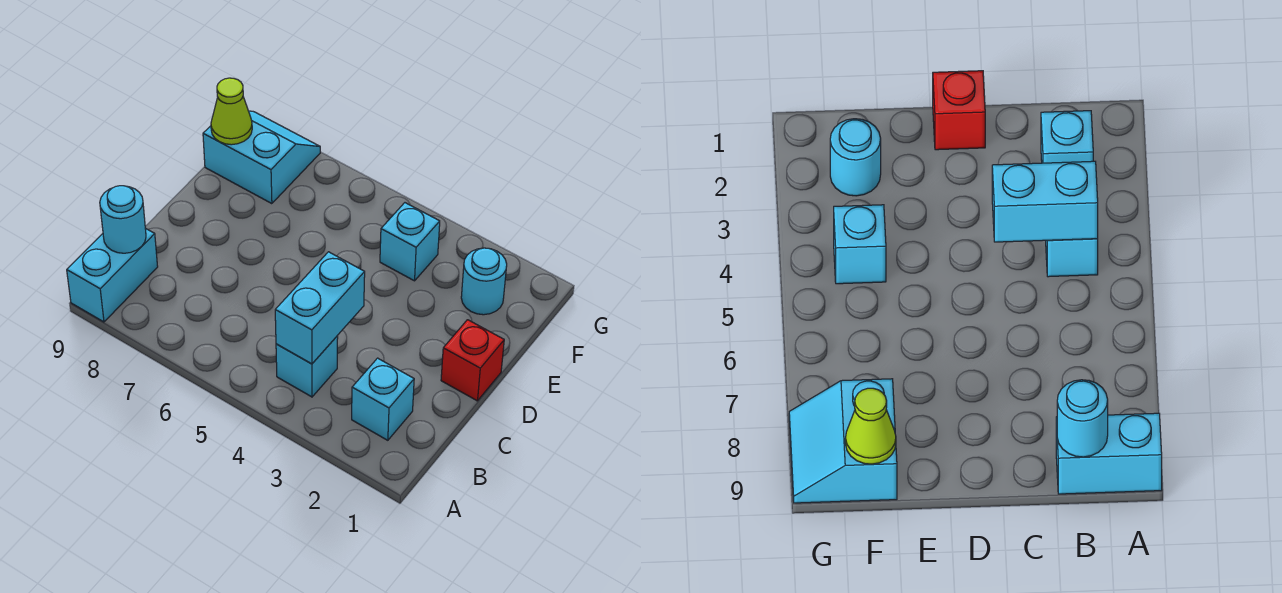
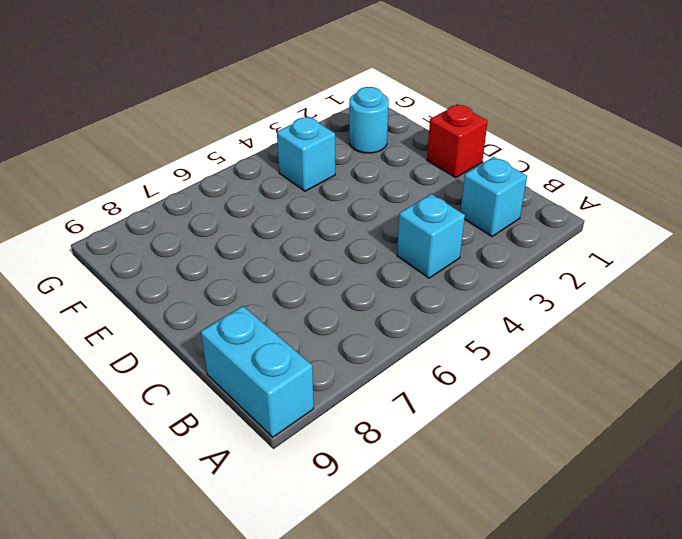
none -> cyan 2x2 slope [203,111,320,204]
none -> cyan 1x2 brick [275,252,365,364]

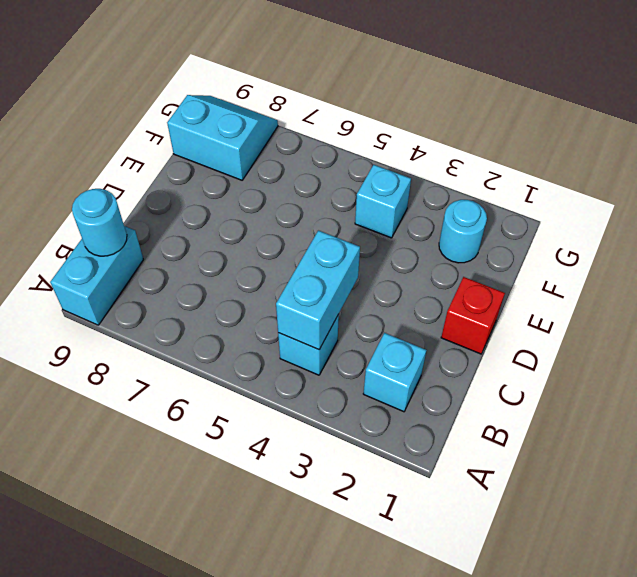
none -> lime 1x1 cone [211,78,252,145]

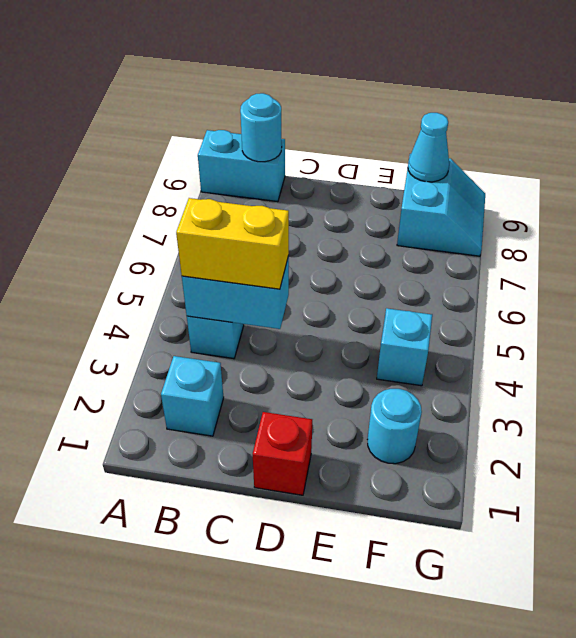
yellow 1x2 brick [176,198,289,289] -> none
cyan 1x1 cone [408,113,449,182] -> lime 1x1 cone [211,78,252,145]

